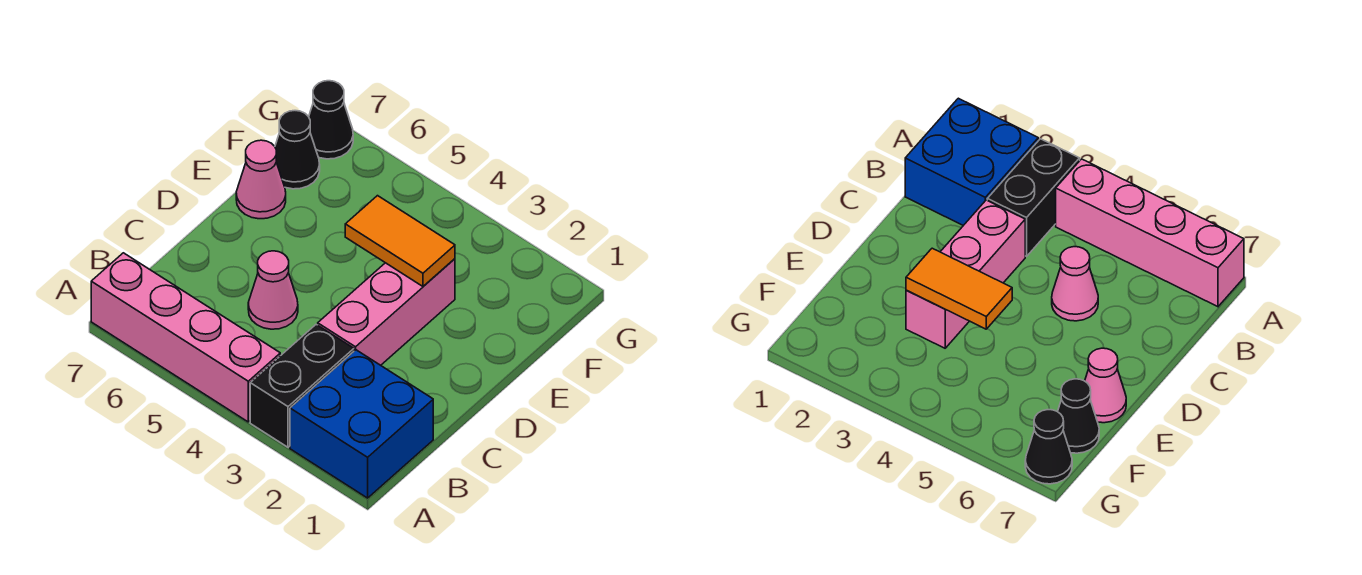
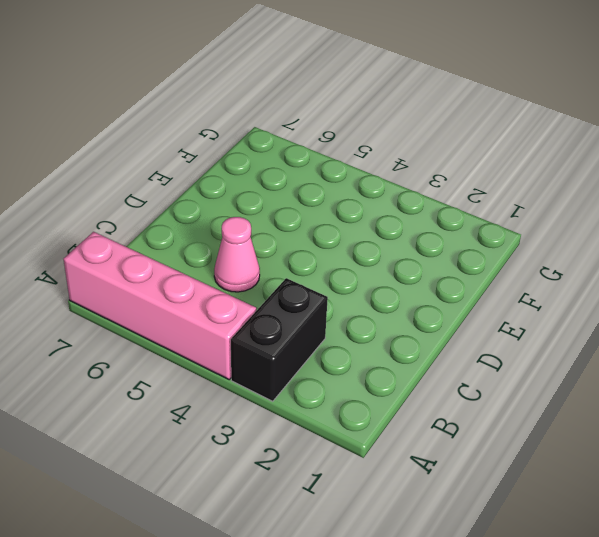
none -> blue 2x2 brick [290,350,433,498]
none -> pink 1x3 brick [318,259,455,365]

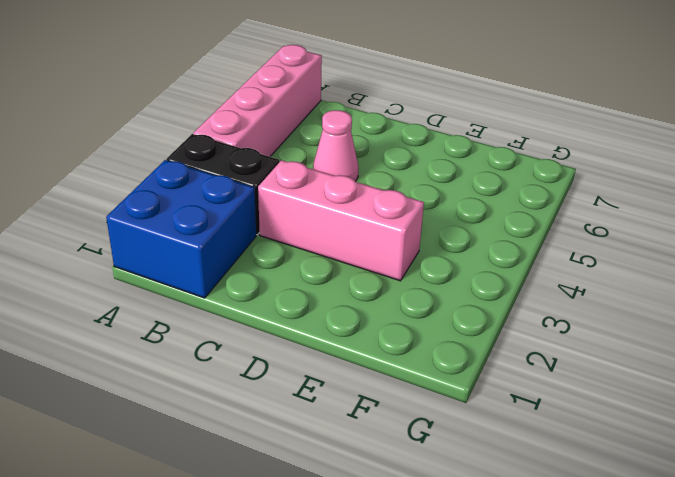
none -> pink 1x1 cone [236,140,286,219]
none -> black 1x1 cone [275,111,320,189]

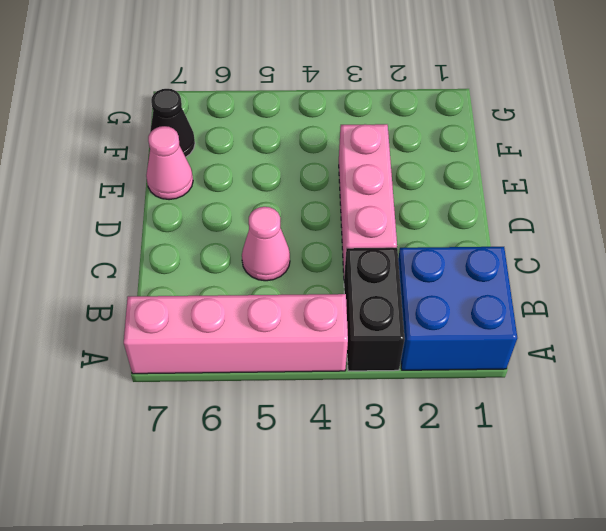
none -> black 1x1 cone [309,81,353,159]
none -> orange 1x2 tile [345,196,455,286]

